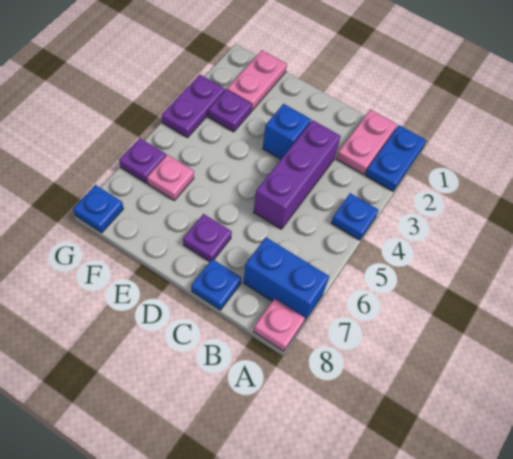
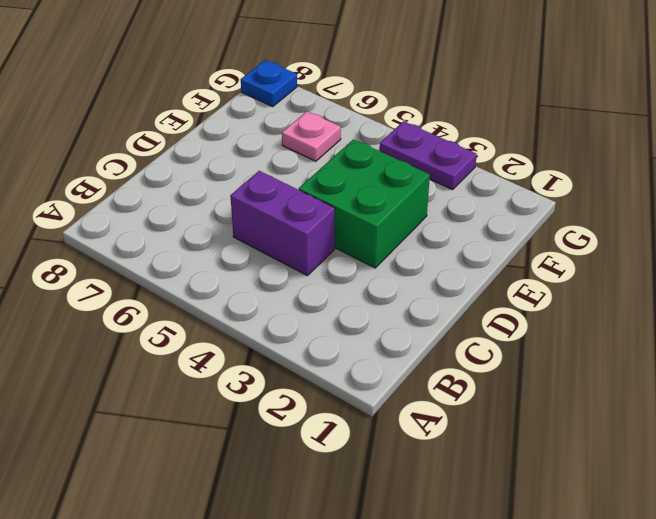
purple 1x2 brick [230,171,335,275] -> purple 1x3 brick [254,120,341,229]
green 2x2 brick [299,139,430,268] -> blue 1x1 brick [263,104,311,159]
none -> blue 1x2 plate [365,125,426,191]
none -> blue 1x1 plate [331,193,378,240]
none -> blue 1x2 brick [243,238,329,322]

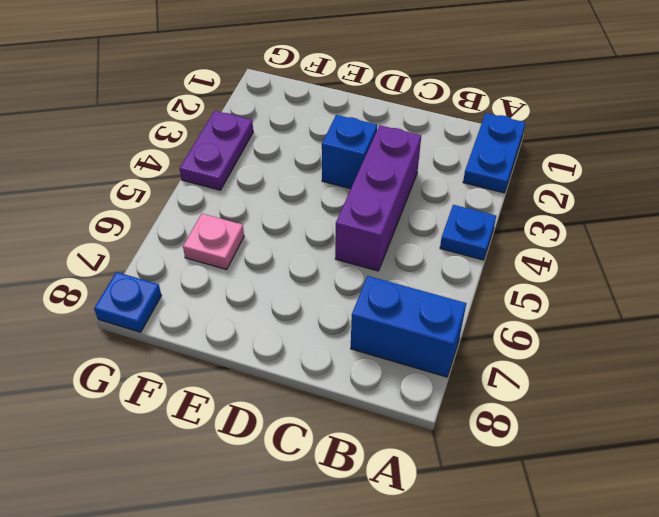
none -> pink 1x1 plate [254,299,305,351]
none -> pink 1x2 plate [337,110,397,175]
none -> blue 1x1 plate [191,259,241,310]

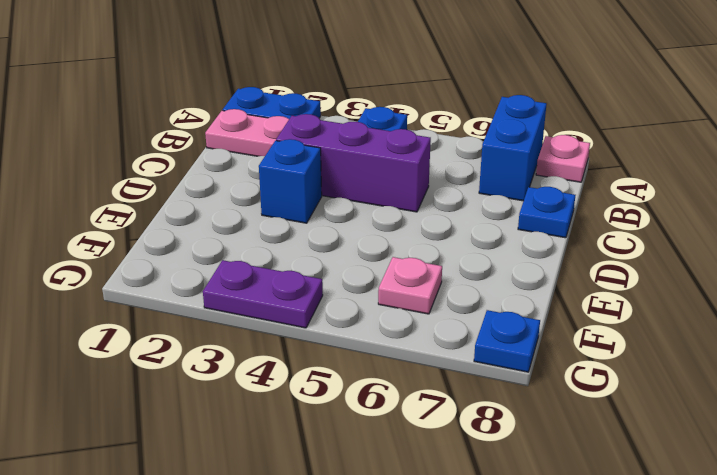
none -> purple 1x1 plate [183,214,232,262]
none -> pink 1x2 plate [227,50,287,111]
none -> purple 1x1 plate [208,90,252,132]

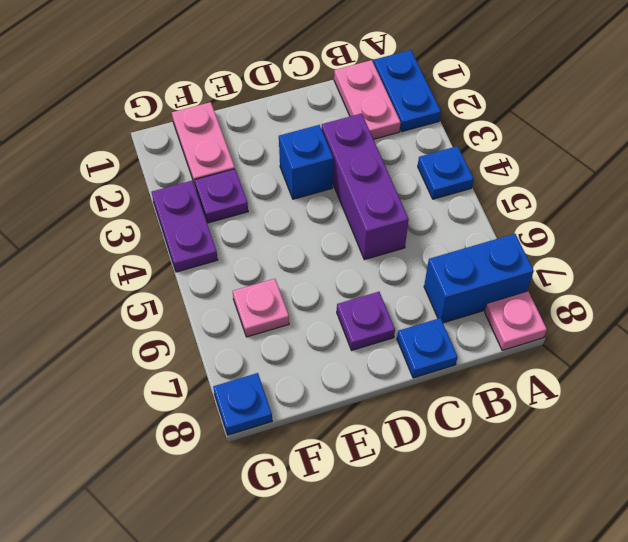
none -> purple 1x1 plate [119,138,166,183]

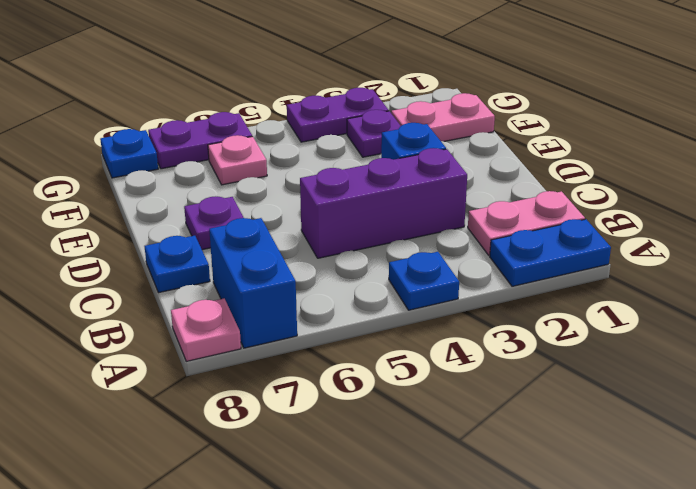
purple 1x2 plate [148,112,252,169] -> purple 1x1 plate [119,138,166,183]

